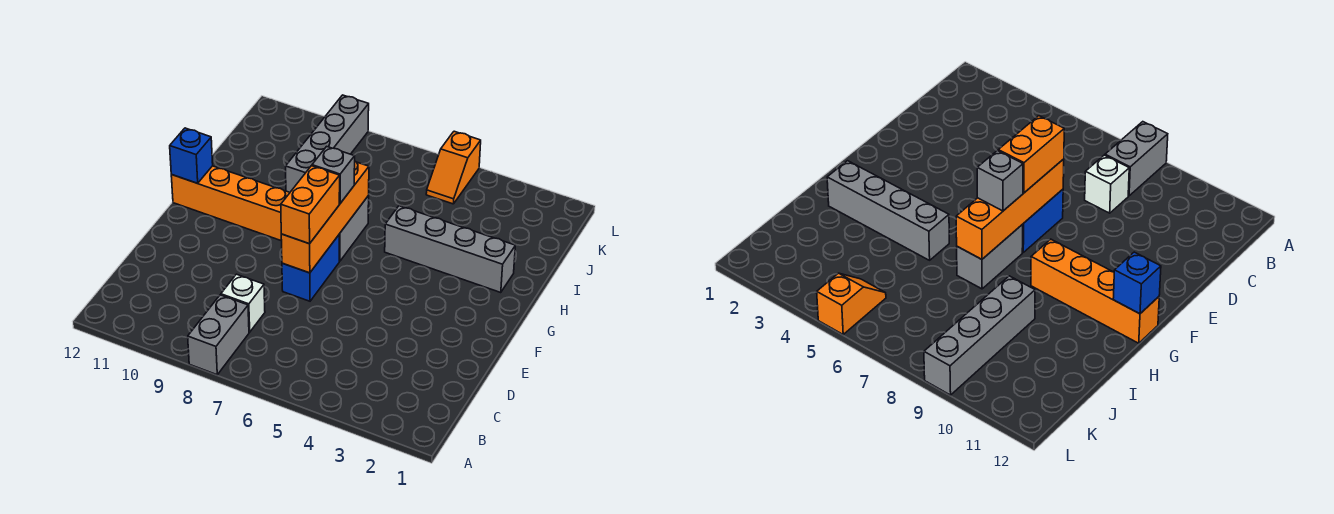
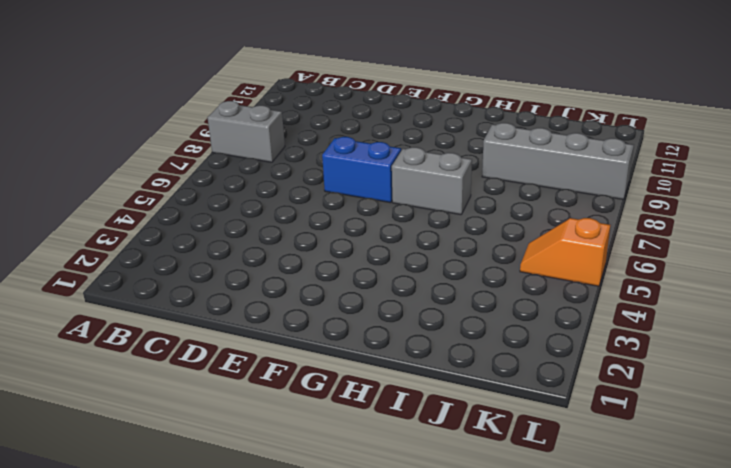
none -> white 1x1 brick [221,274,265,332]
none -> orange 1x4 brick [171,166,290,241]
none -> grey 1x4 brick [385,206,515,293]

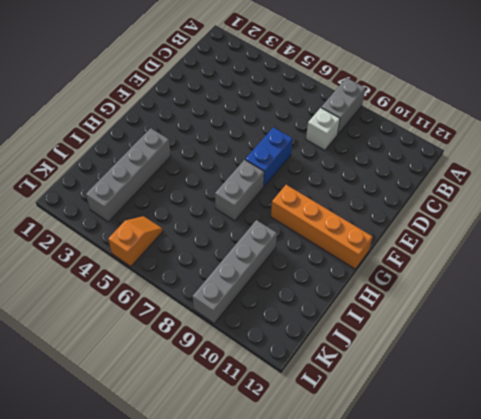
grey 1x4 brick [86,128,171,222] -> grey 1x4 brick turned to [385,206,515,293]
none -> orange 1x4 brick [281,161,369,273]
none -> blue 1x1 brick [170,128,213,183]
none -> orange 1x2 brick [281,166,340,244]

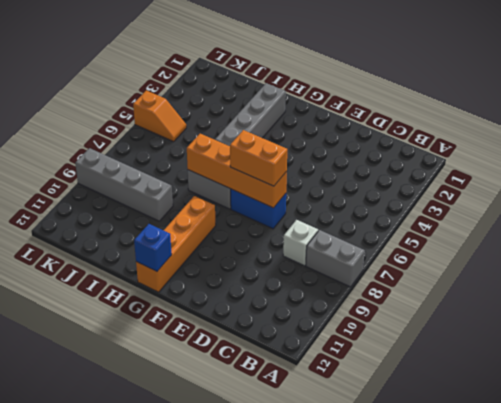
none -> grey 1x1 brick [312,146,355,203]

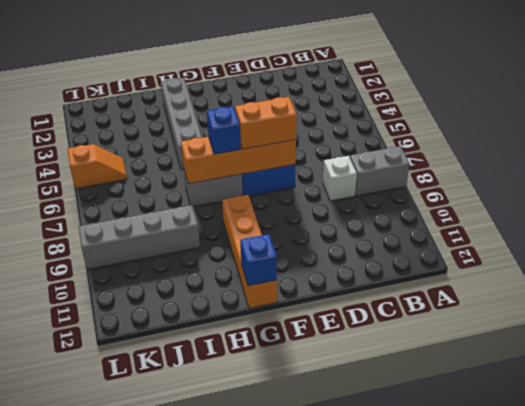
blue 1x1 brick [207,106,241,154] -> grey 1x1 brick [312,146,355,203]

